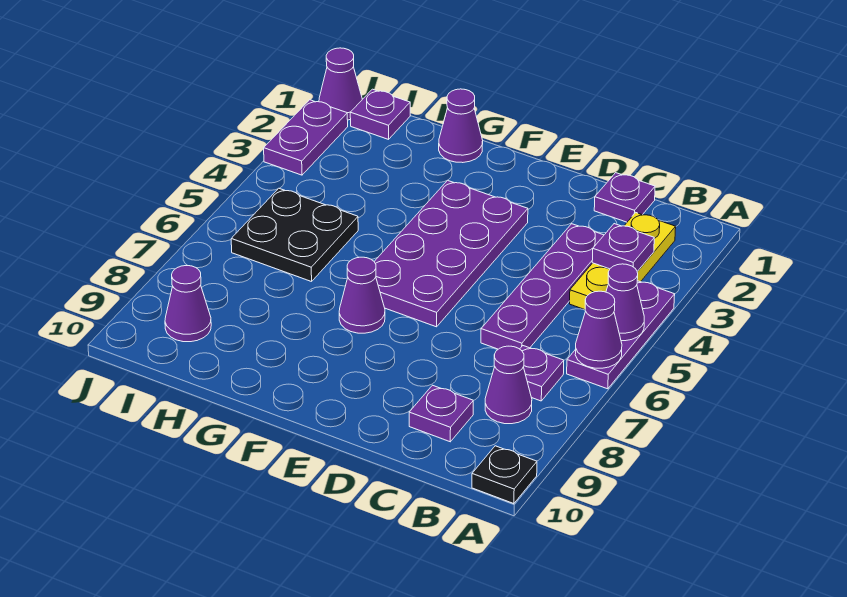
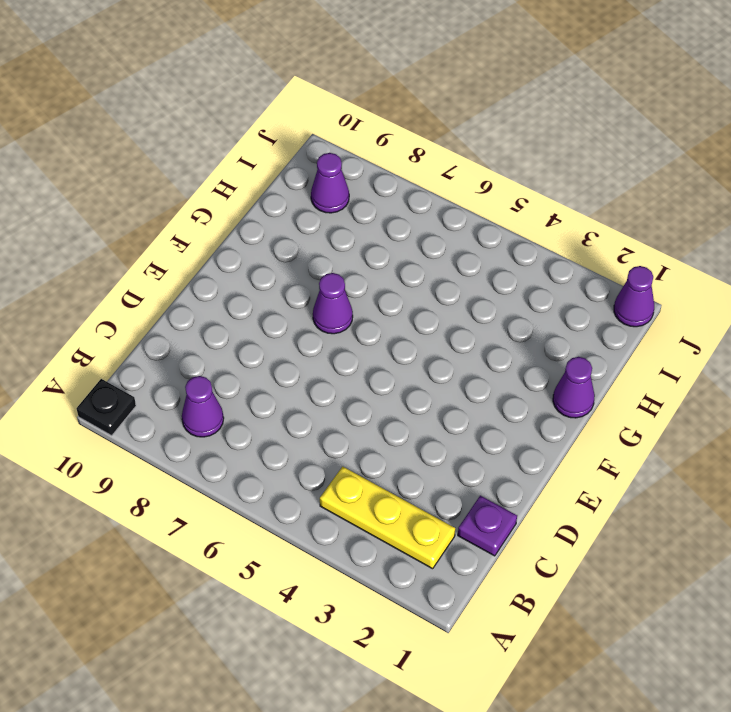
none -> purple 1x3 plate [567,281,675,389]
none -> purple 1x1 plate [520,346,564,401]
none -> purple 1x4 plate [481,224,604,349]

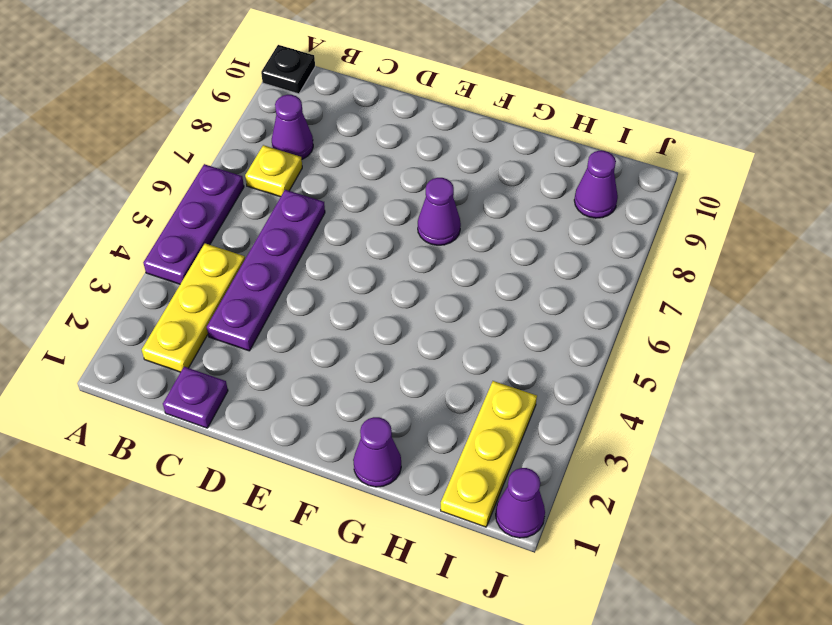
yellow 1x1 plate [245,145,302,197] -> purple 1x1 plate [520,346,564,401]
yellow 1x3 plate [441,381,537,527] -> purple 1x1 plate [350,89,410,139]
none -> purple 1x1 plate [409,385,473,442]
none -> purple 2x4 plate [374,180,528,327]
none -> black 2x2 plate [231,188,358,282]

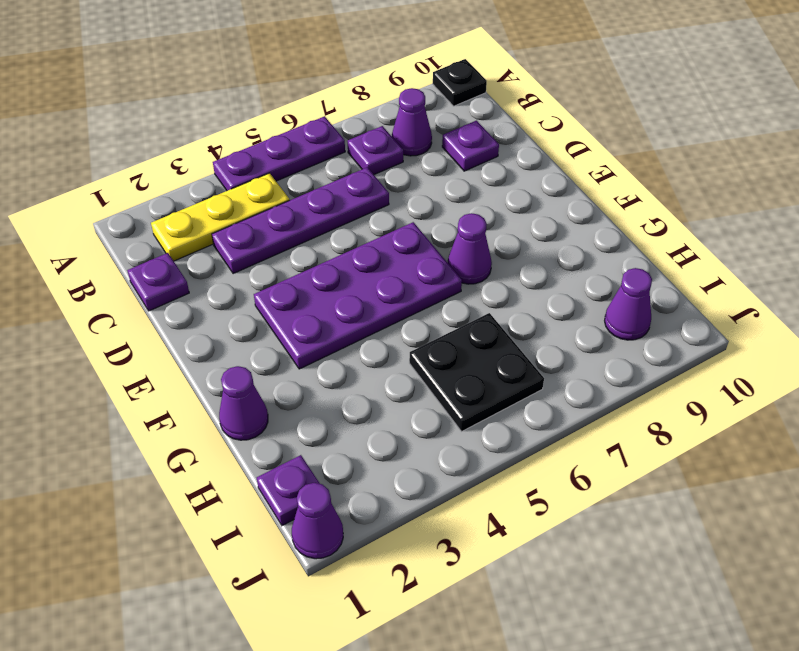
none -> purple 1x2 plate [264,100,348,175]
none -> purple 1x1 cone [606,264,644,341]
none -> purple 1x1 cone [575,291,622,368]

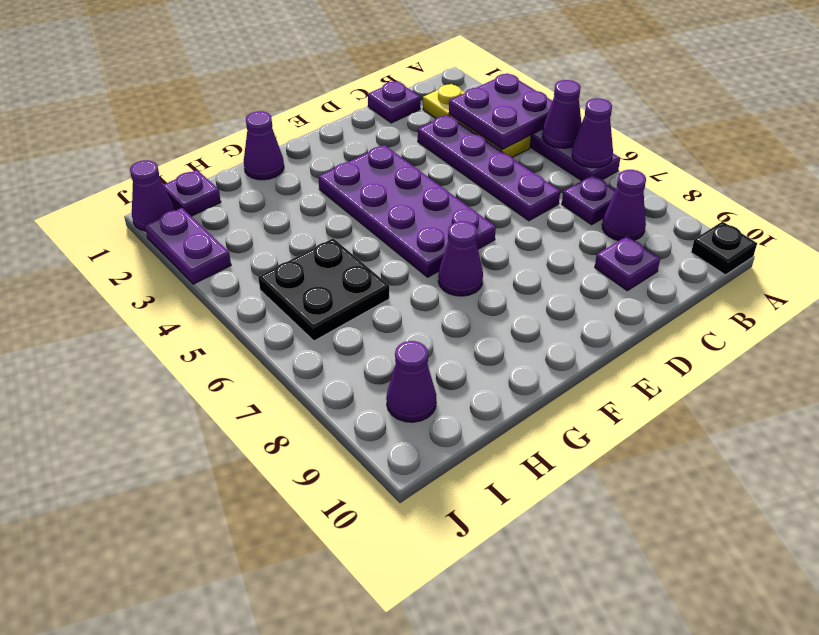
purple 2x2 plate [449,73,552,150] -> purple 1x1 plate [592,224,654,271]

